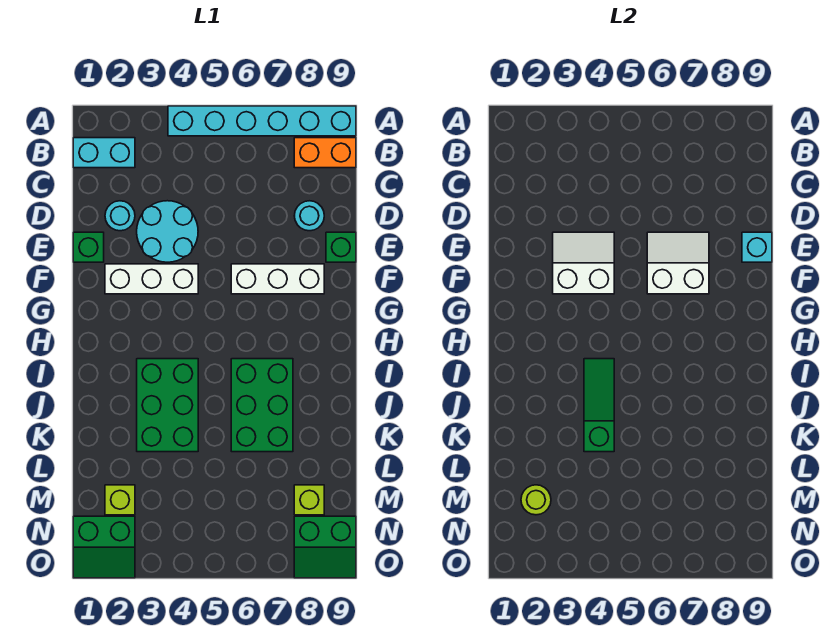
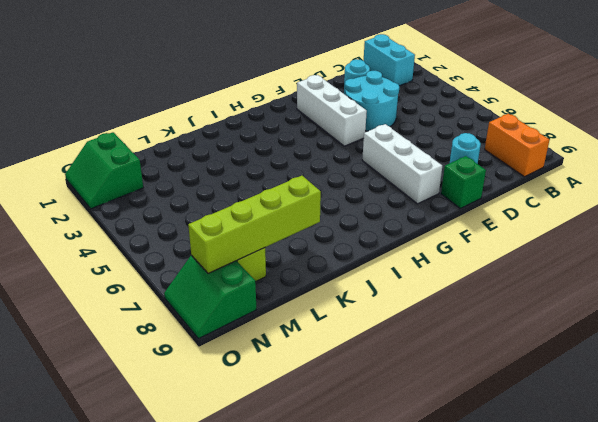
lime 1x4 brick [188,176,321,273] -> none
none -> cyan 1x6 brick [168,106,356,136]
none -> green 1x1 brick [73,232,104,262]
none -> green 2x3 brick [137,359,198,452]

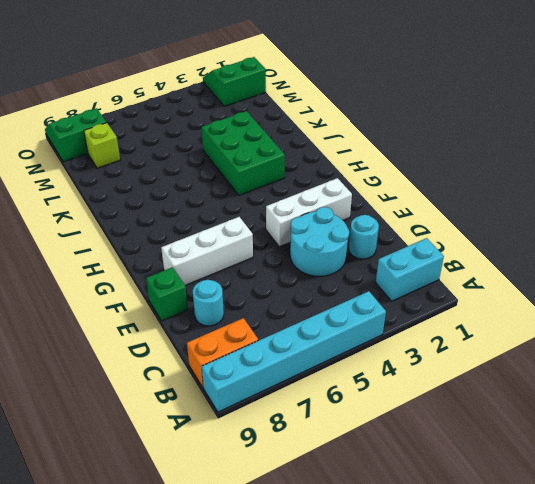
none -> green 1x1 brick [73,232,104,262]
none -> green 2x3 brick [231,359,293,452]
none -> lime 1x1 brick [105,485,135,515]

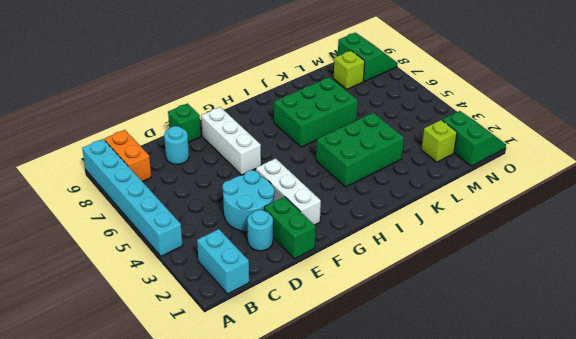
green 1x2 brick [264,197,316,259] -> green 1x1 brick [73,232,104,262]
none -> white 2x2 slope [553,232,614,294]
none -> white 2x2 slope [647,232,709,294]
none -> cyan 1x1 brick [742,232,772,262]

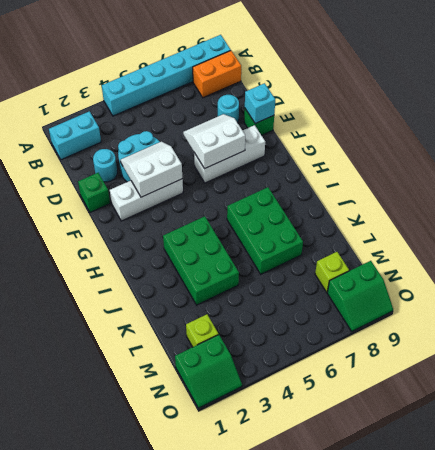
none -> green 1x3 slope [584,359,614,452]
none -> lime 1x1 round brick [521,485,551,515]

